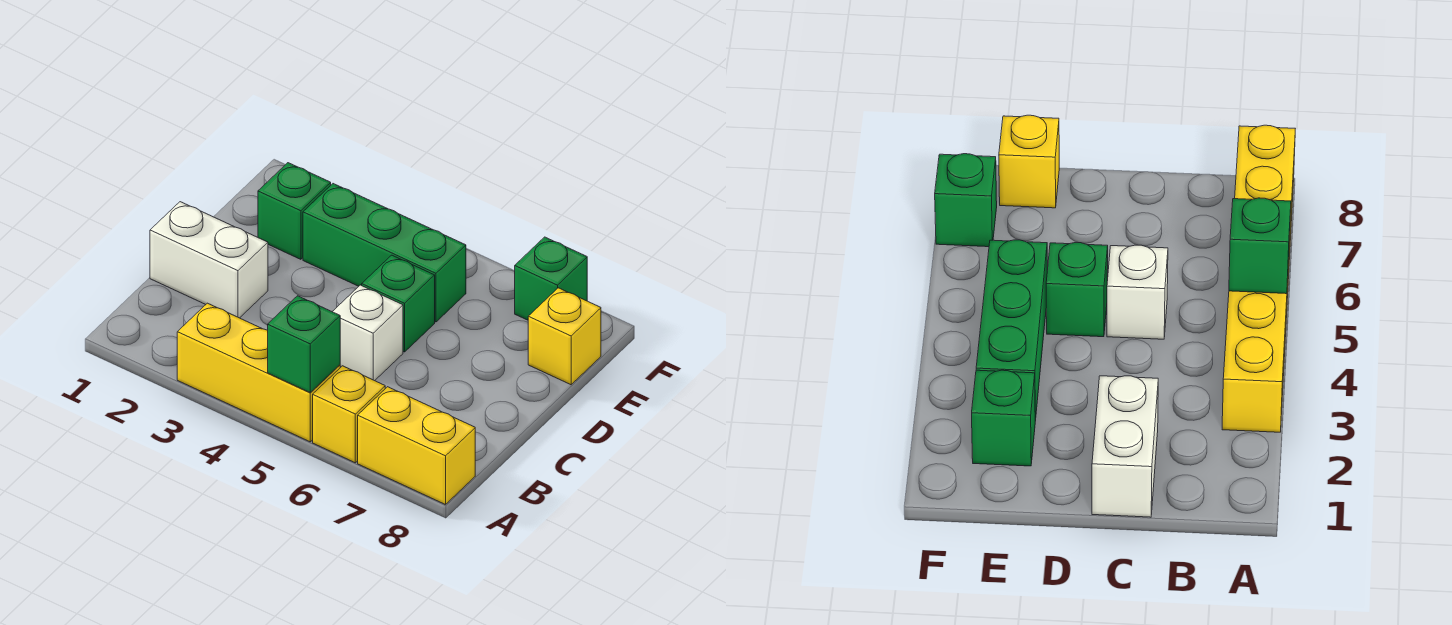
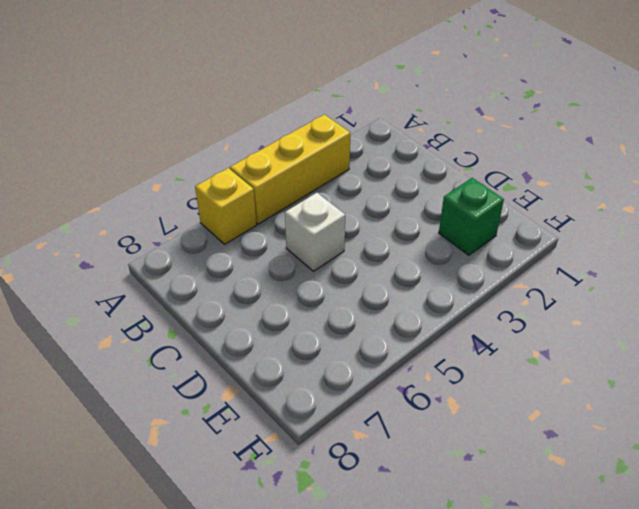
none -> yellow 1x2 brick [358,387,475,505]
none -> white 1x2 brick [150,202,268,318]

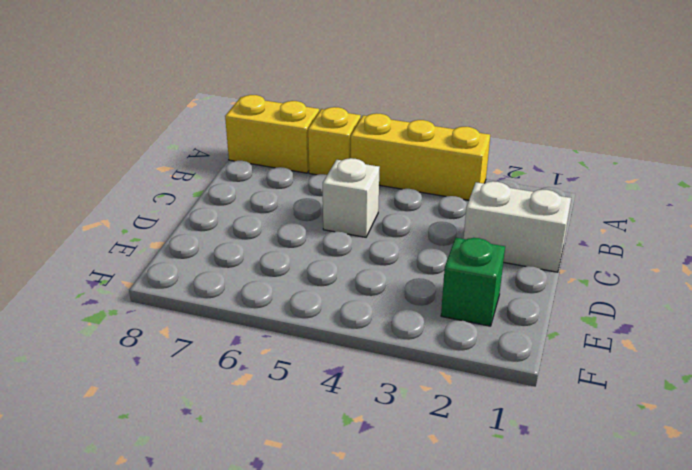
none -> green 1x1 brick [362,255,435,352]
none -> green 1x3 brick [303,184,466,322]

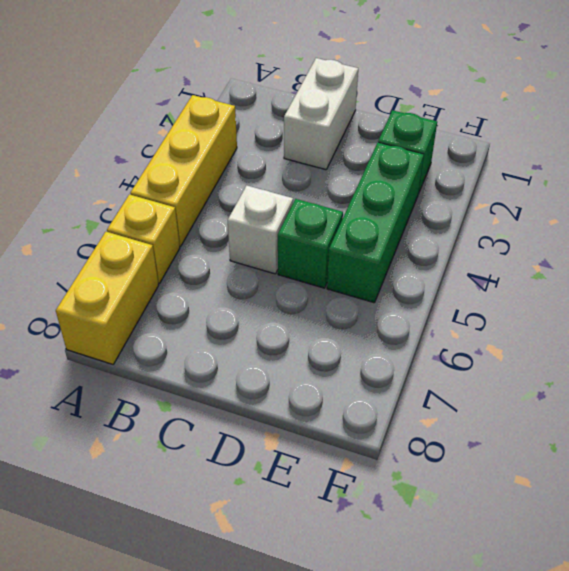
none -> yellow 1x1 brick [528,288,601,385]
none -> green 1x1 brick [515,237,587,320]

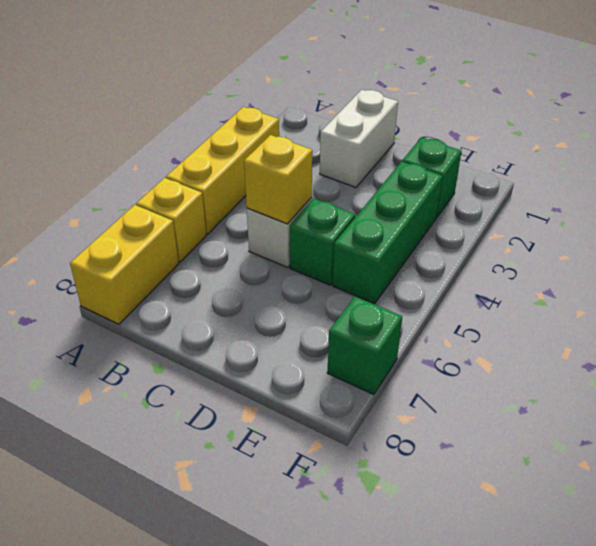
yellow 1x1 brick [244,135,312,224] -> yellow 1x1 brick moved to [528,288,601,385]
none -> green 1x1 brick [268,296,340,392]

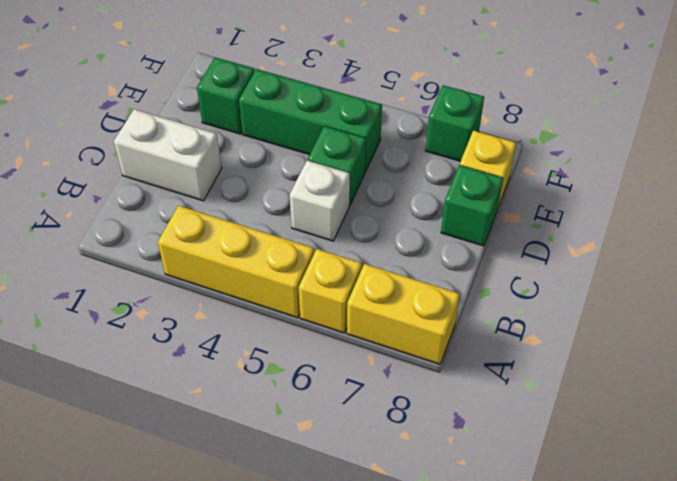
green 1x1 brick [441,165,503,246] -> green 1x1 brick moved to [268,296,340,392]

